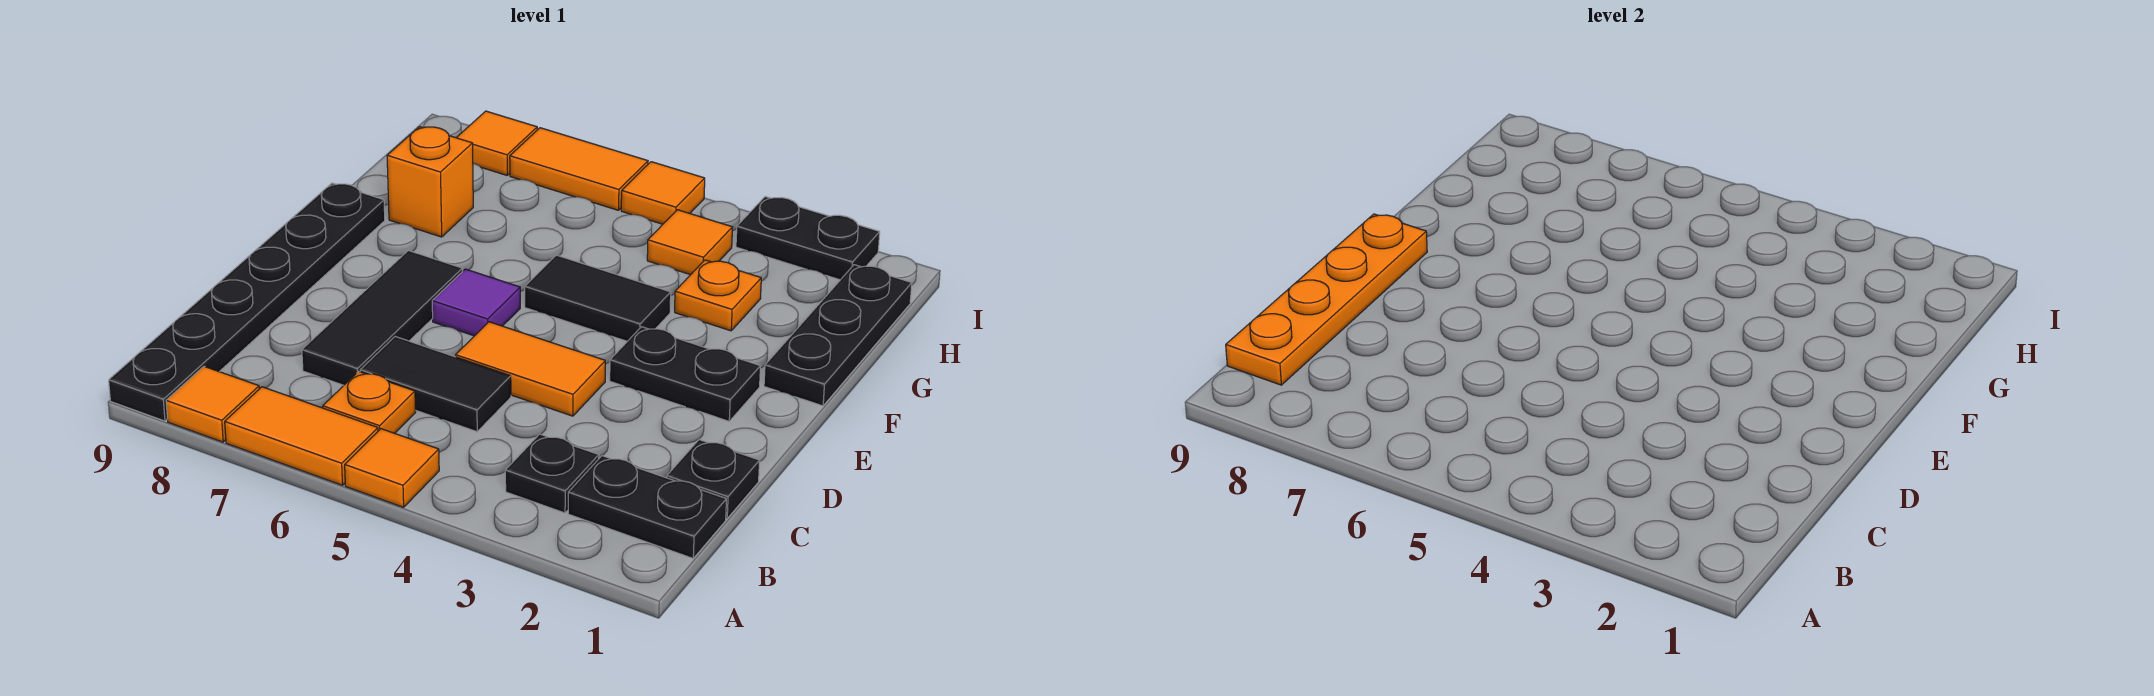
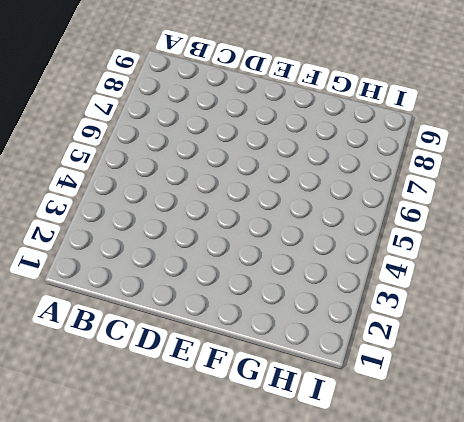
none -> orange 1x1 tile [345,429,439,507]
none -> orange 1x2 tile [225,387,378,485]
none -> orange 1x1 tile [166,366,259,442]

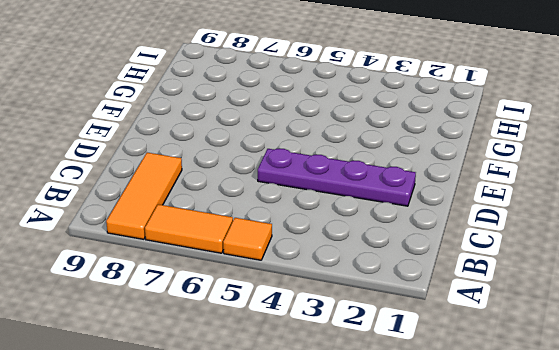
orange 1x3 tile [106,153,182,239] -> orange 1x1 tile [166,366,259,442]
purple 1x4 plate [258,149,416,206] -> orange 1x2 tile [456,322,605,416]
none -> black 1x6 plate [109,183,385,421]
none -> black 1x2 plate [568,456,726,558]
none -> black 1x1 plate [505,434,599,513]

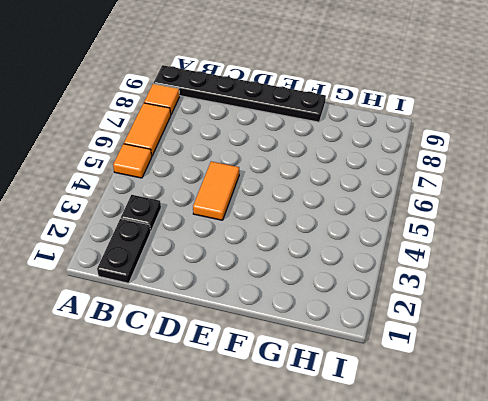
none -> orange 1x1 plate [323,372,416,433]
none -> black 1x1 plate [667,440,760,519]
none -> black 1x2 tile [360,337,511,432]

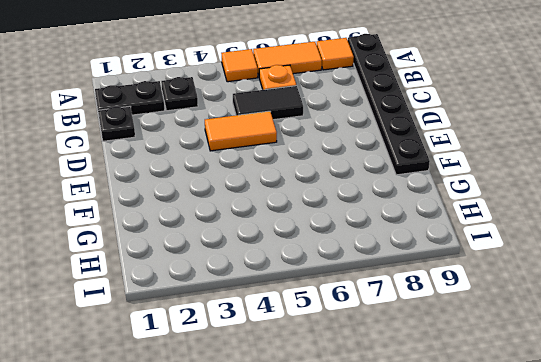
none -> black 1x3 tile [302,250,463,385]
none -> black 1x2 plate [610,327,761,421]
none -> purple 1x1 tile [432,269,520,336]

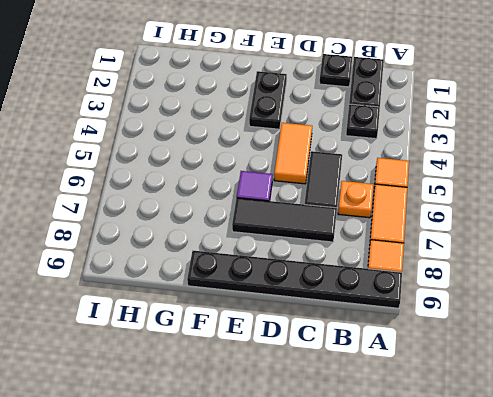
none -> black 1x3 plate [764,265,912,406]
none -> black 1x2 tile [525,255,671,341]
none -> orange 1x1 plate [675,260,761,331]

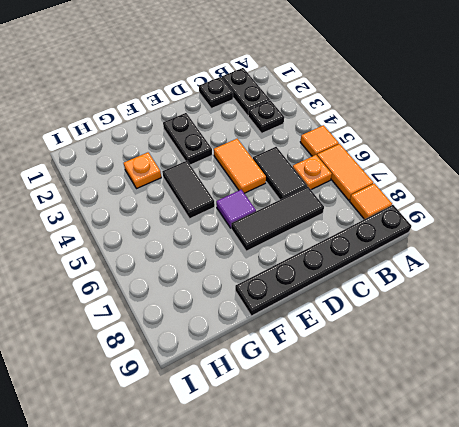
none -> black 1x3 plate [764,265,912,406]
none -> orange 1x1 brick [387,127,473,237]
none -> orange 1x1 tile [647,210,733,275]

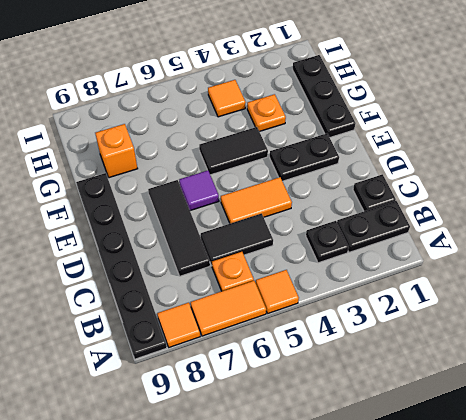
none -> black 1x2 plate [736,197,880,280]
none -> orange 1x1 tile [621,162,705,224]
none -> orange 1x2 tile [510,128,648,210]

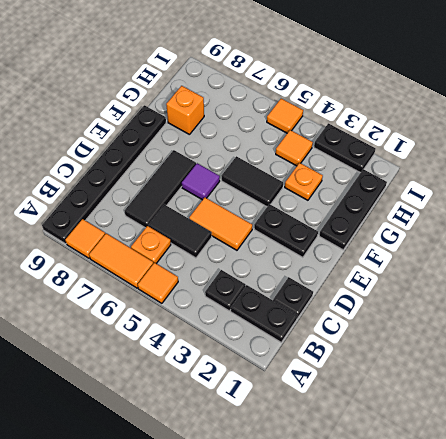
none -> orange 1x2 tile [510,128,648,210]
none -> orange 1x1 tile [456,111,537,175]
none -> orange 1x4 plate [1226,214,1427,385]

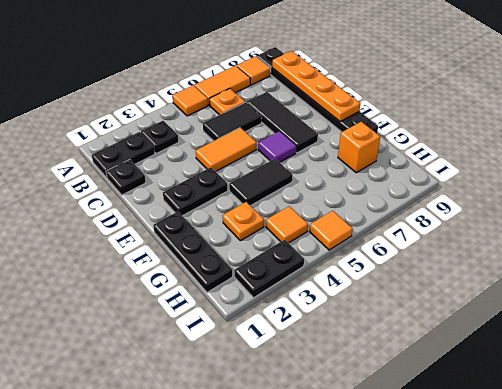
none -> orange 1x2 tile [510,128,648,210]
none -> orange 1x1 tile [456,111,537,175]

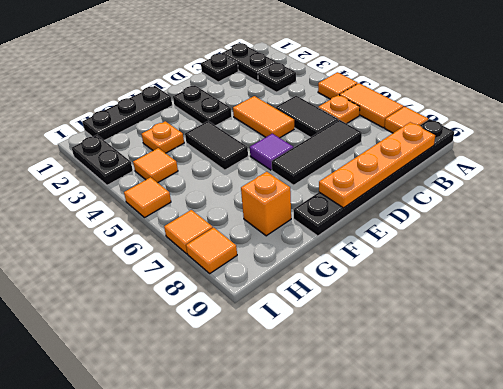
orange 1x1 tile [164,210,213,254] -> orange 1x2 tile [510,128,648,210]

